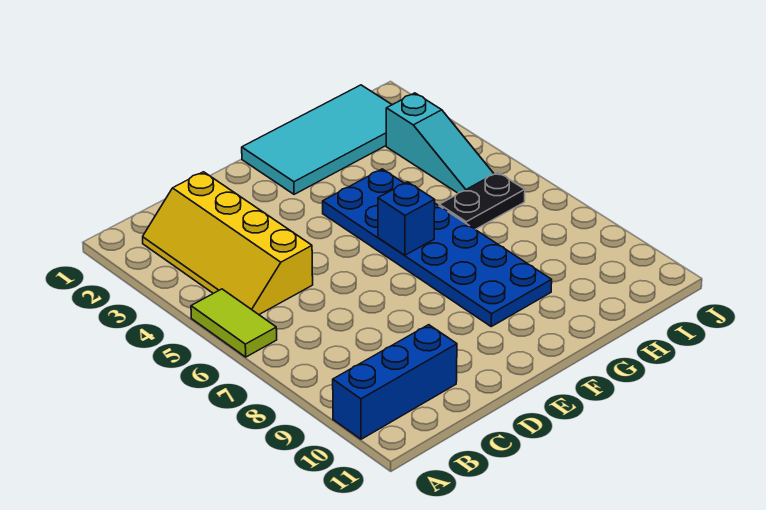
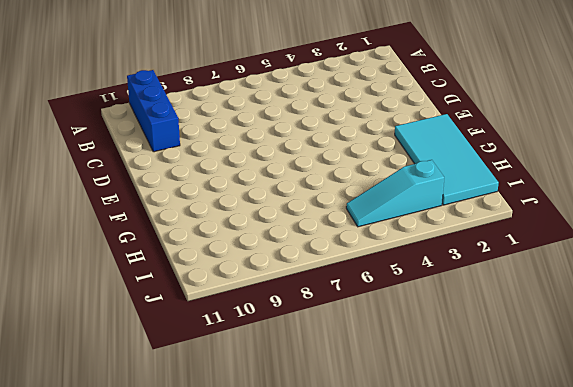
none -> lime 1x2 tile [191,289,277,357]
none -> yellow 2x4 slope [143,172,313,314]

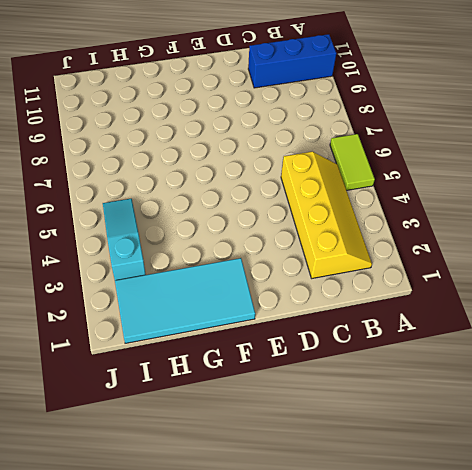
none -> blue 2x6 plate [323,169,552,326]
none -> black 1x2 plate [439,172,525,229]

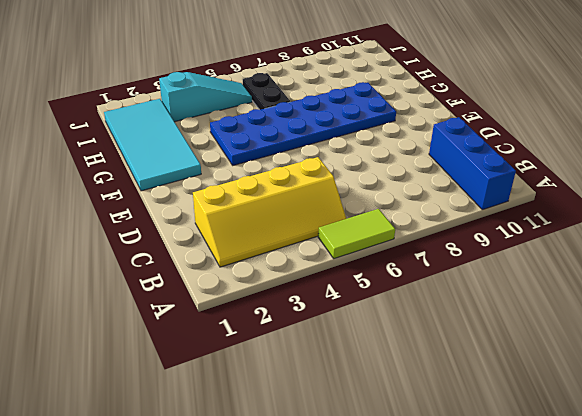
none -> blue 1x1 brick [378,182,435,255]

